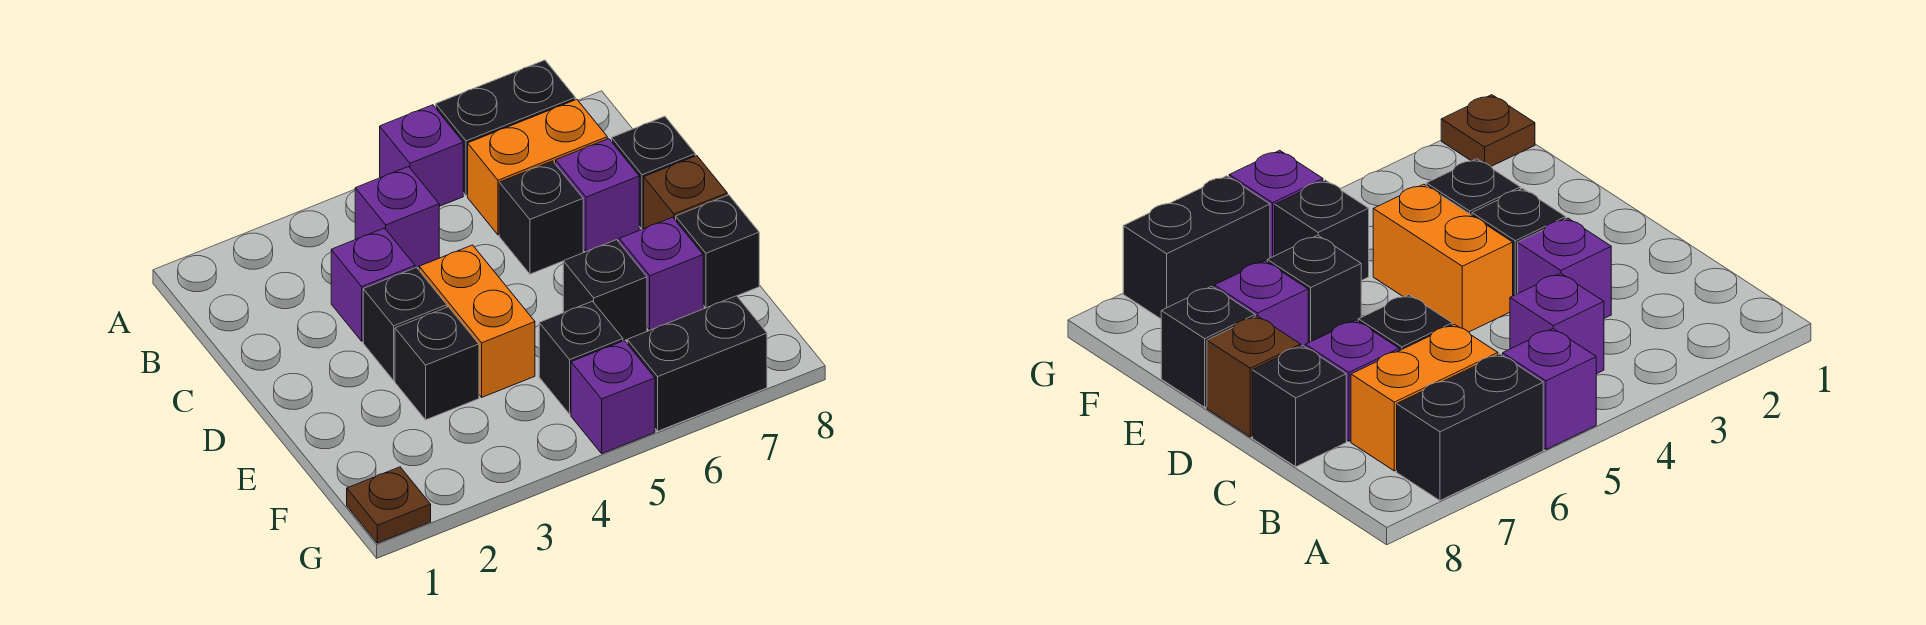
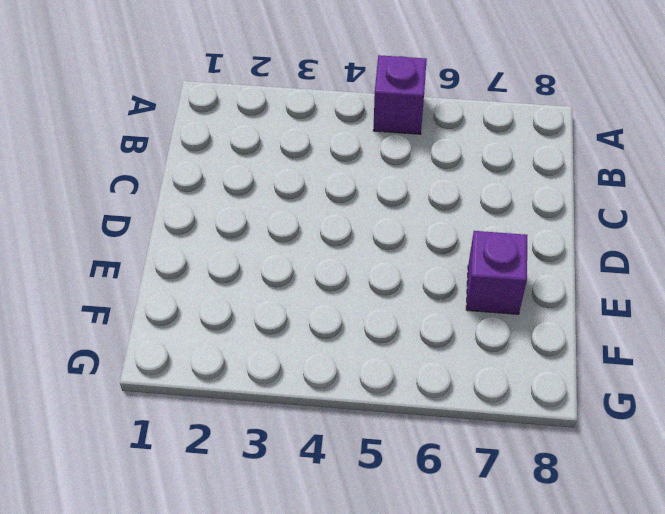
none -> black 1x2 brick [436,60,575,196]
none -> purple 1x1 brick [355,167,439,268]
none -> orange 1x2 brick [468,99,607,235]

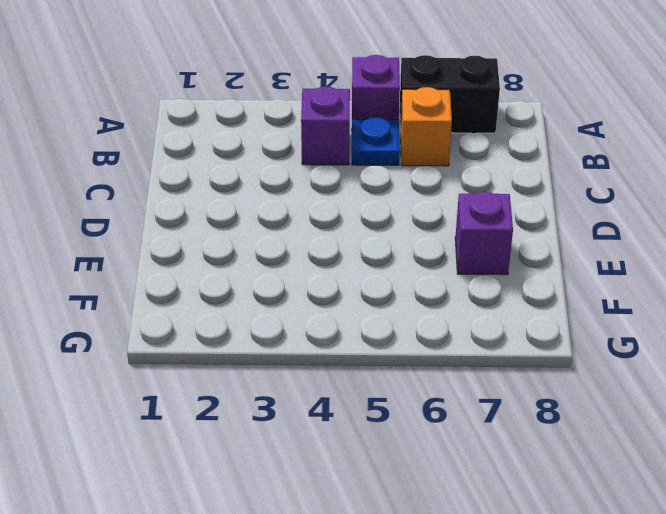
blue 1x1 plate [352,117,400,165] -> none
orange 1x1 brick [401,87,452,166] -> orange 1x2 brick [468,99,607,235]
none -> purple 1x1 brick [331,228,415,341]
none -> black 1x1 brick [499,161,583,274]
none -> purple 1x1 brick [556,139,639,252]

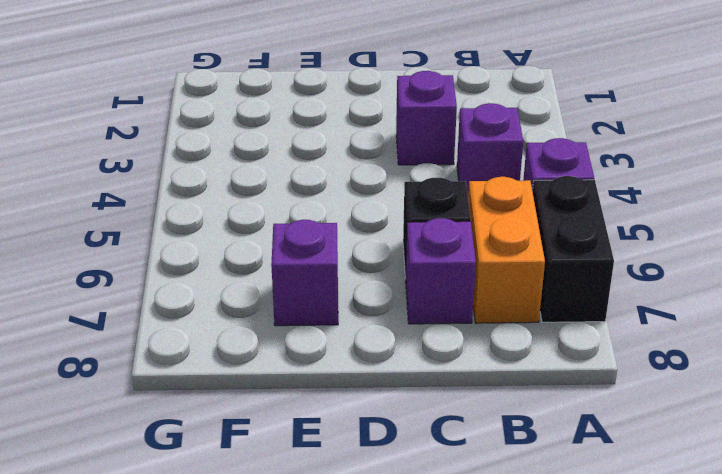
none -> black 1x1 brick [612,116,695,229]
none -> black 1x1 brick [363,267,447,380]
none -> orange 1x2 brick [419,245,535,397]

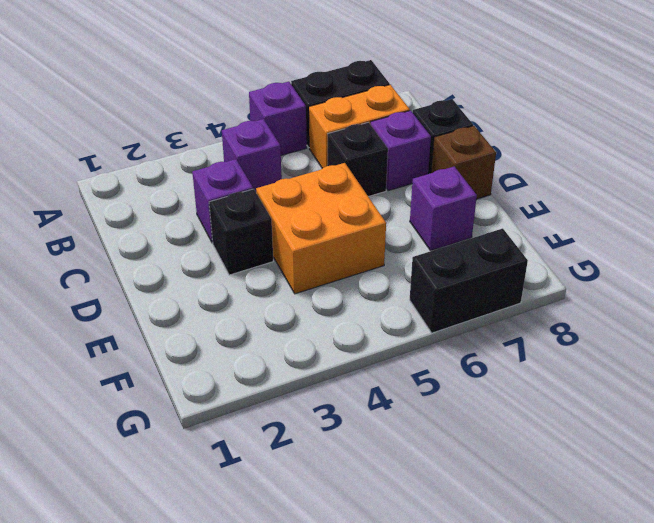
orange 2x2 brick [256,163,386,294] -> orange 1x2 brick [419,245,535,397]
none -> black 1x1 brick [395,307,479,420]
none -> black 1x1 brick [563,240,647,341]
none -> black 1x1 brick [676,195,759,308]

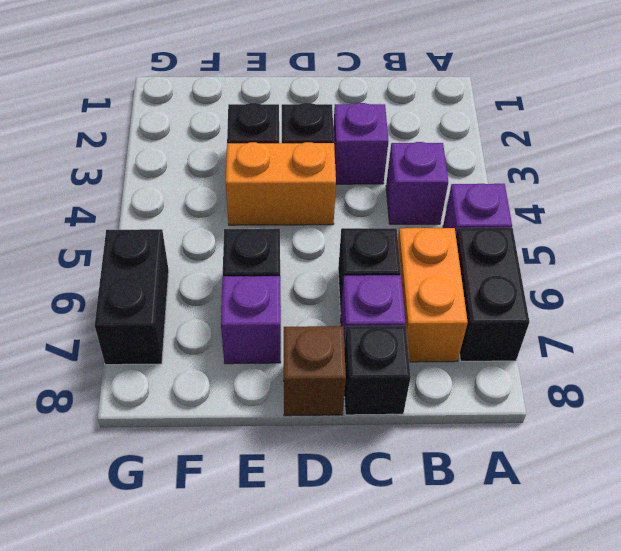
none -> black 1x1 brick [676,195,759,308]
none -> black 1x1 brick [539,301,623,414]
none -> brown 1x1 plate [347,467,431,543]

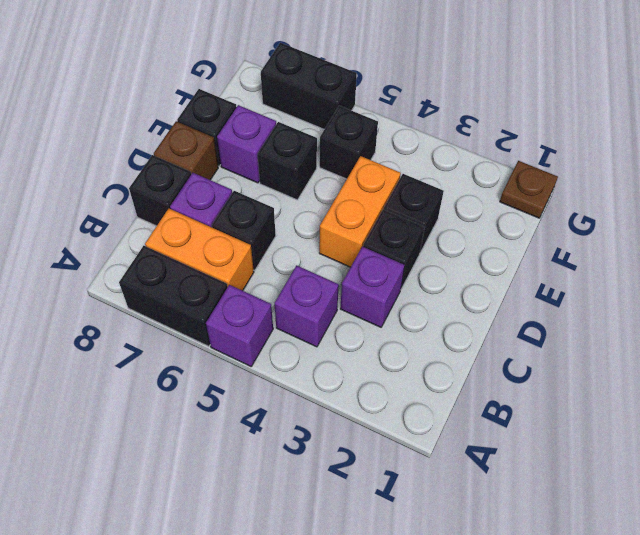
none -> purple 1x1 brick [571,341,655,453]

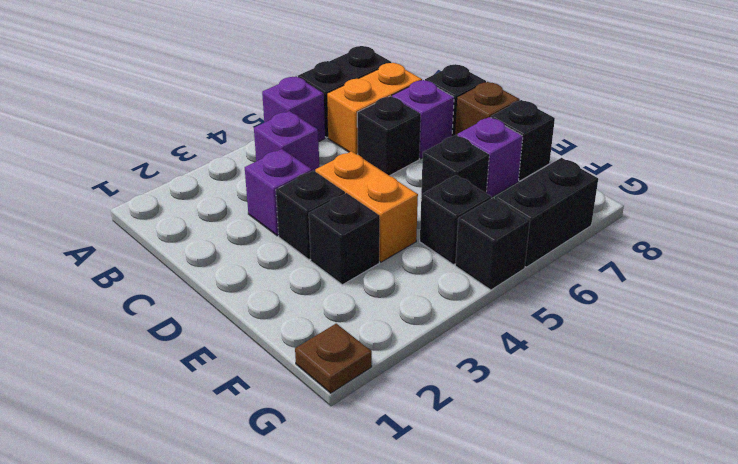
black 1x1 brick [455,198,530,290] -> purple 1x1 brick [571,341,655,453]

